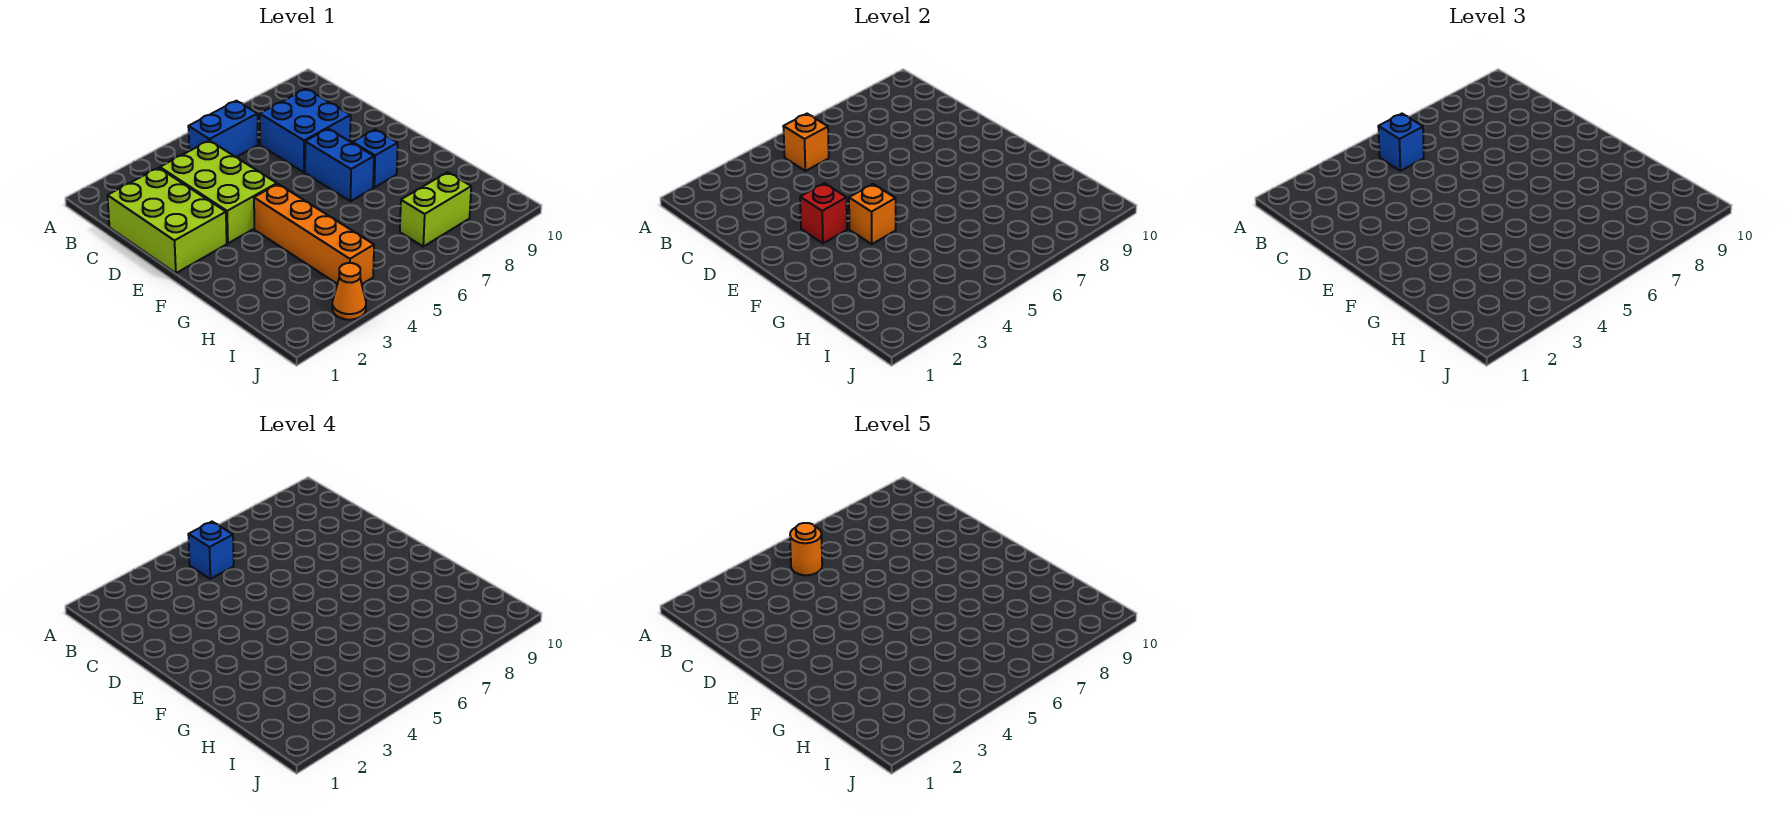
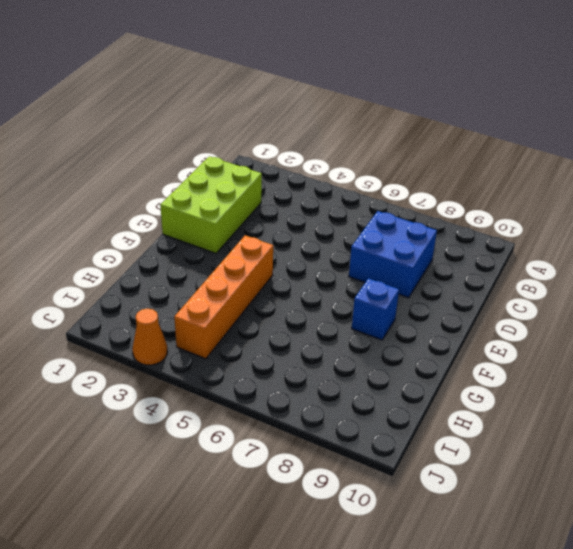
none -> blue 1x2 brick [188,101,258,157]
none -> lime 2x3 brick [160,141,277,243]
none -> blue 1x2 brick [305,129,374,201]

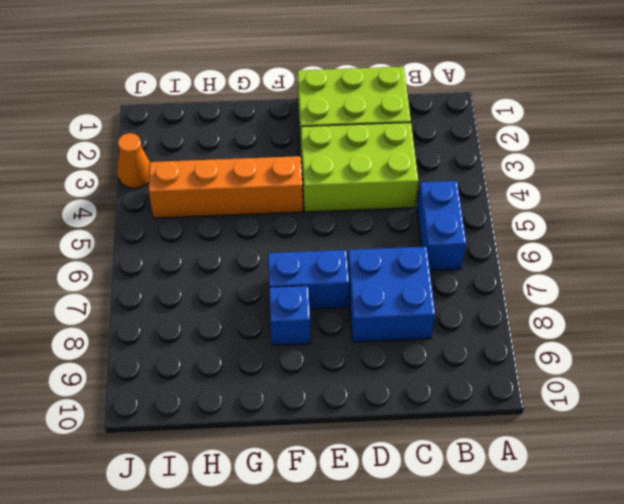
none -> lime 1x2 brick [400,172,471,246]
none -> orange 1x1 brick [783,114,829,171]
none -> red 1x1 brick [800,183,847,243]

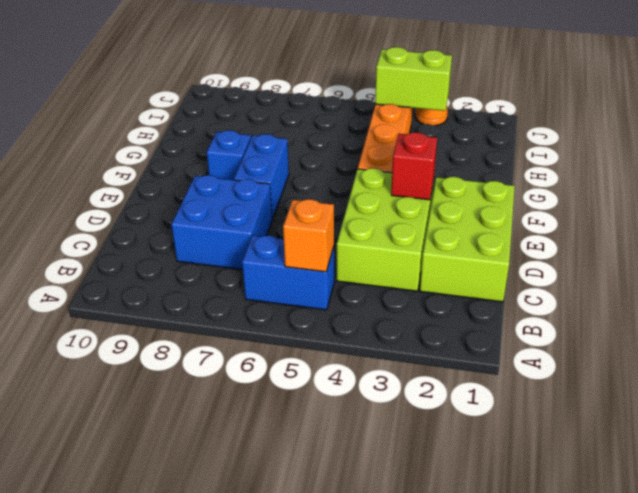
lime 1x2 brick [375,47,452,111] -> lime 1x2 brick moved to [400,172,471,246]
none -> orange 1x1 brick [849,184,896,244]
none -> blue 1x1 brick [1378,114,1424,171]
none -> blue 1x1 brick [188,522,234,579]

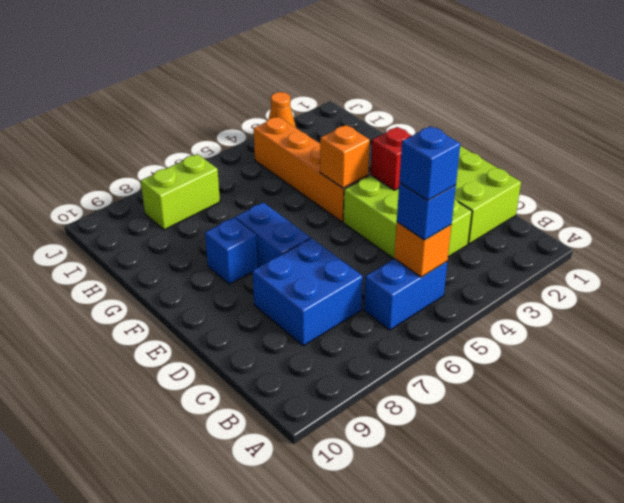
none -> orange 1x1 round brick [790,523,822,575]

